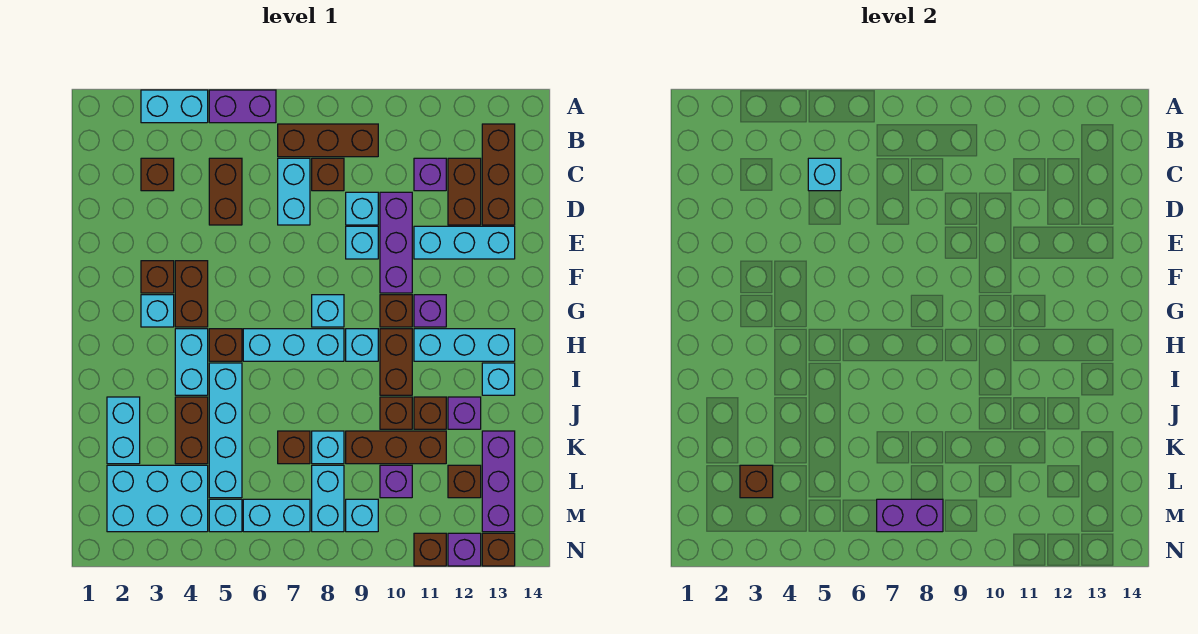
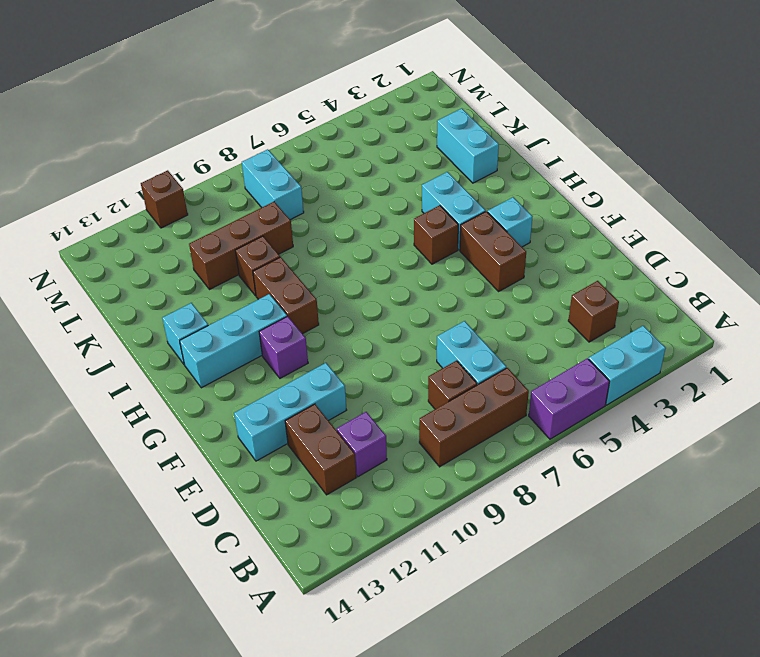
none -> brown 1x3 brick [482,124,515,225]
none -> brown 1x2 brick [209,158,242,225]
none -> cyan 1x1 brick [346,192,378,225]
none -> purple 1x3 brick [380,192,412,293]

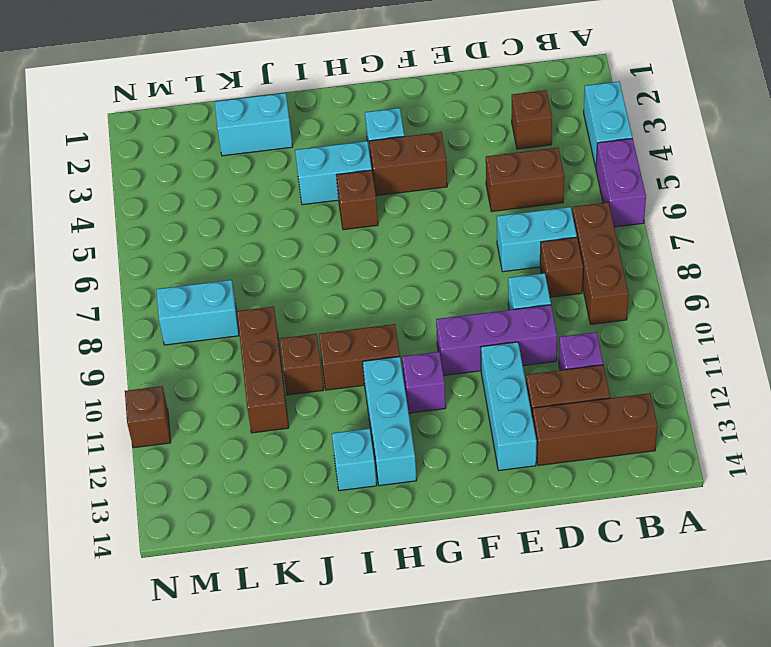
none -> cyan 1x1 brick [346,226,378,259]
none -> brown 1x1 brick [141,261,174,293]
none -> cyan 1x1 brick [312,295,344,327]
none -> brown 1x1 brick [380,295,412,327]

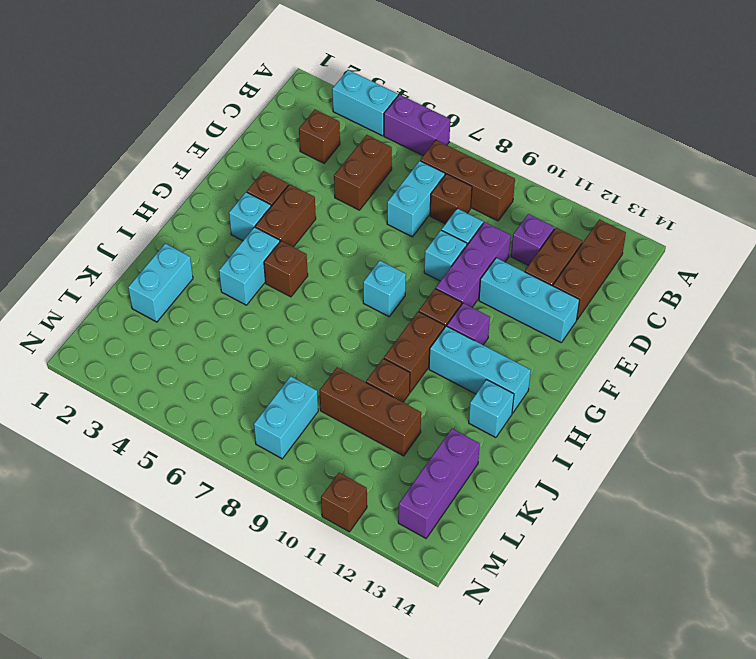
none -> cyan 1x3 brick [243,329,344,361]
none -> cyan 1x1 brick [346,329,378,361]
none -> cyan 1x4 brick [209,363,242,498]
none -> brown 1x2 brick [175,397,208,464]

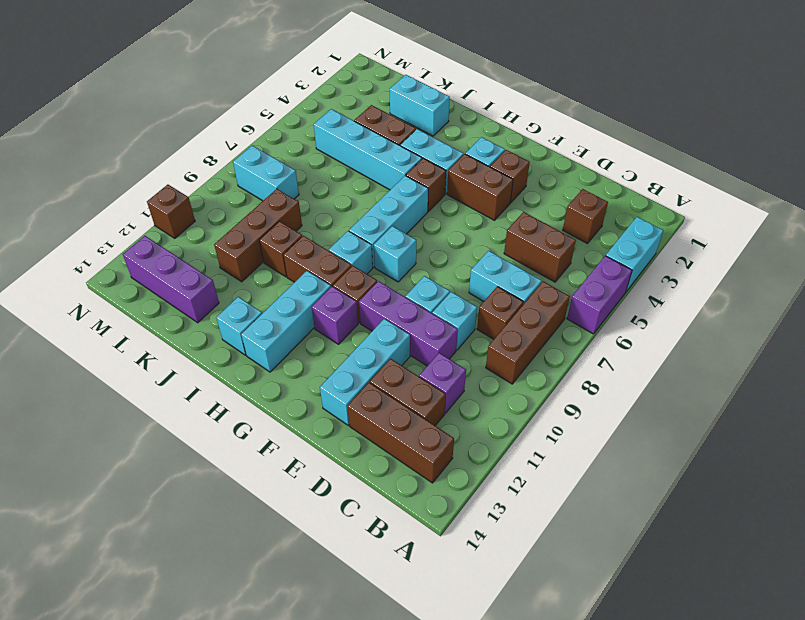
none -> brown 1x1 brick [414,397,446,429]
none -> purple 1x1 brick [448,397,481,429]
none -> brown 1x1 brick [278,431,310,464]
none -> cyan 1x1 brick [312,431,344,464]

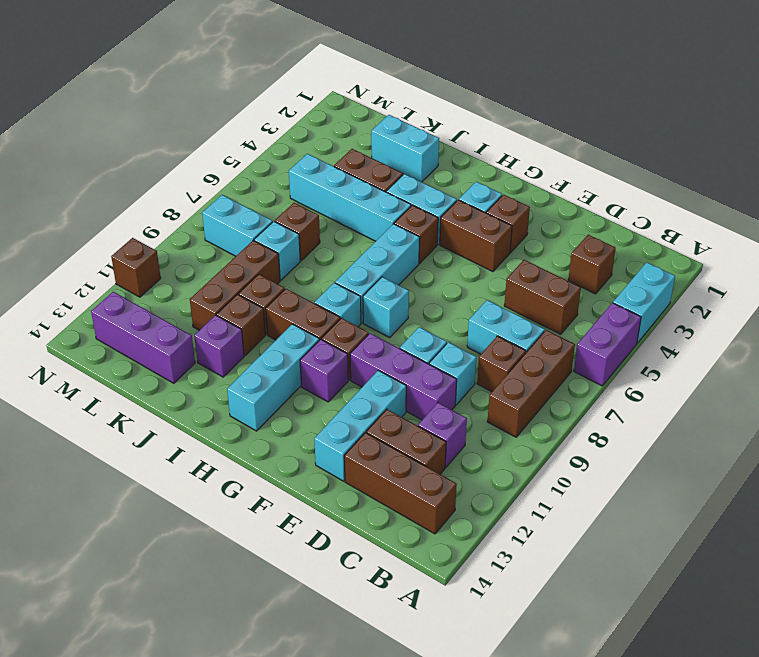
none -> cyan 1x1 brick [482,363,515,395]
none -> cyan 2x3 brick [107,465,208,532]
none -> purple 1x1 brick [380,465,412,498]
none -> brown 1x1 brick [448,465,481,498]

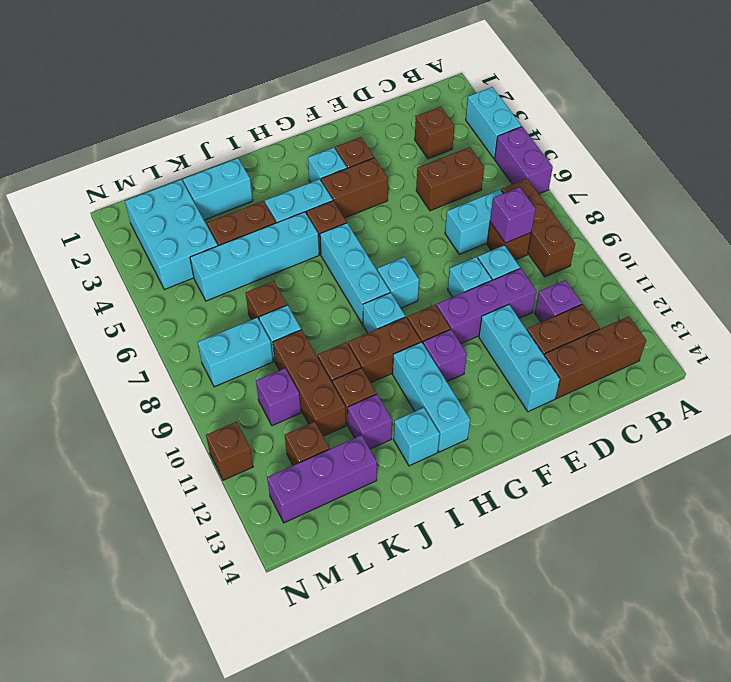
purple 1x1 brick [490,187,536,243] -> purple 1x1 brick moved to [448,533,481,566]
none -> cyan 1x1 brick [209,499,242,532]
none -> cyan 1x2 brick [243,499,310,532]
none -> cyan 1x1 brick [346,499,378,532]
none -> brown 1x1 brick [482,533,515,566]

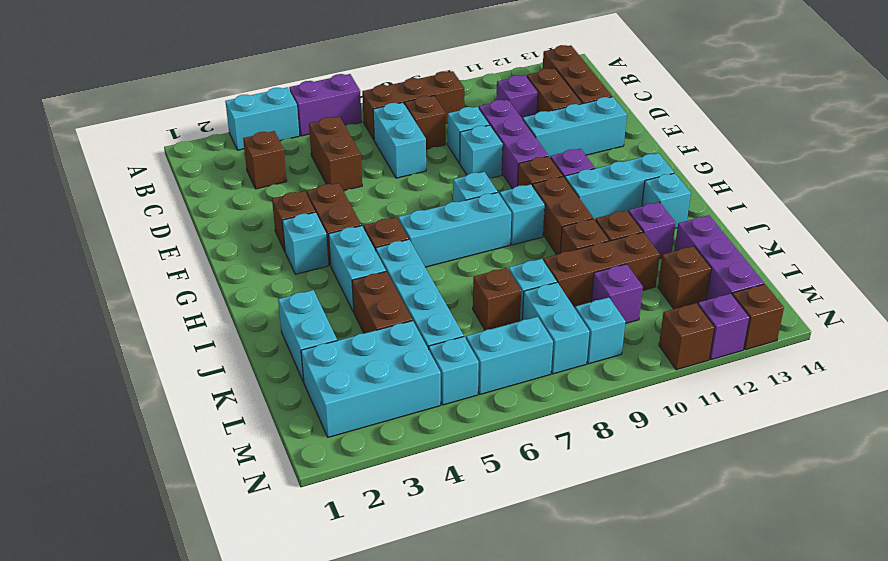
none -> cyan 1x1 brick [808,158,841,191]
none -> brown 1x1 brick [740,465,773,498]
none -> purple 1x2 brick [877,499,943,532]

